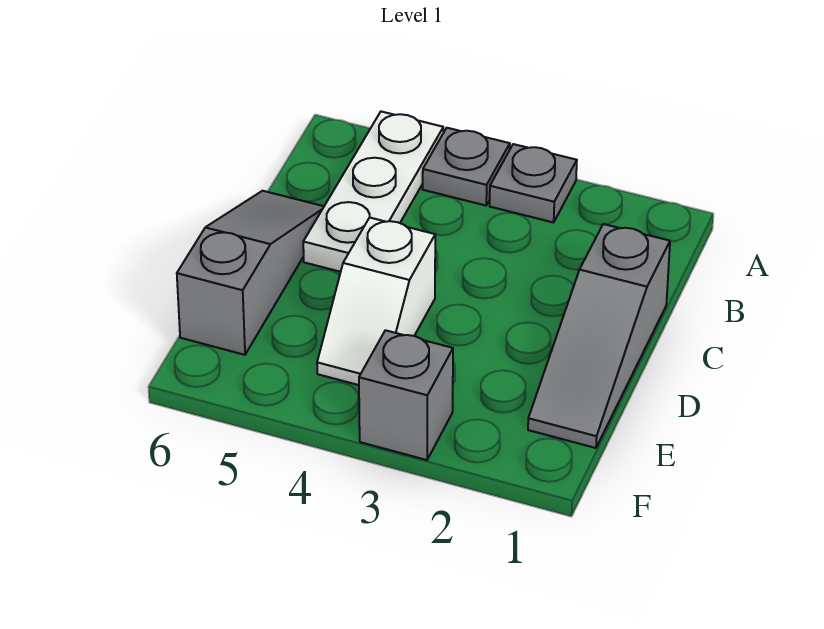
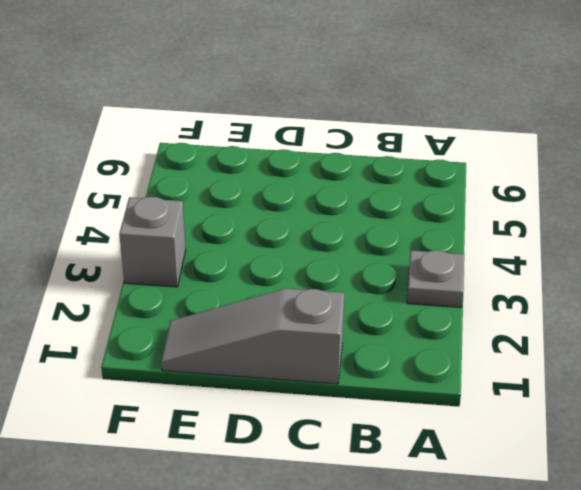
none -> grey 1x1 plate [423,128,510,206]
none -> white 1x3 plate [303,112,443,272]

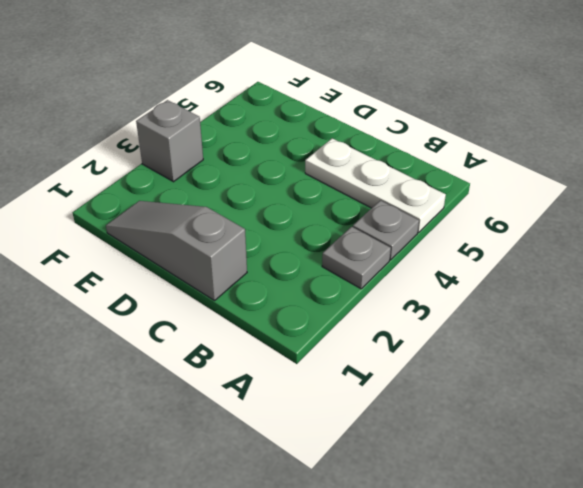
none -> grey 1x3 slope [177,191,324,355]
none -> white 1x2 slope [317,218,435,385]

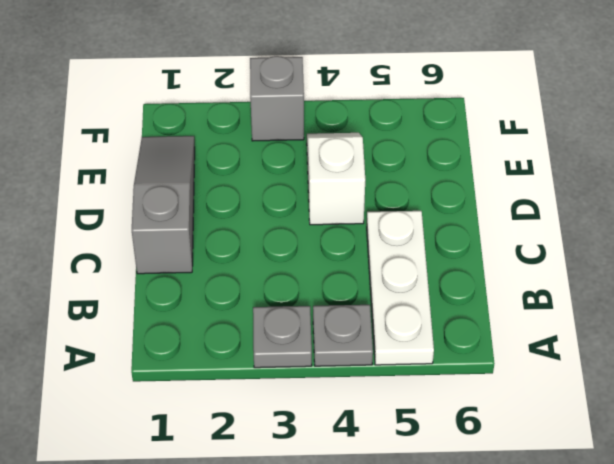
none -> grey 1x3 slope [177,191,324,355]

